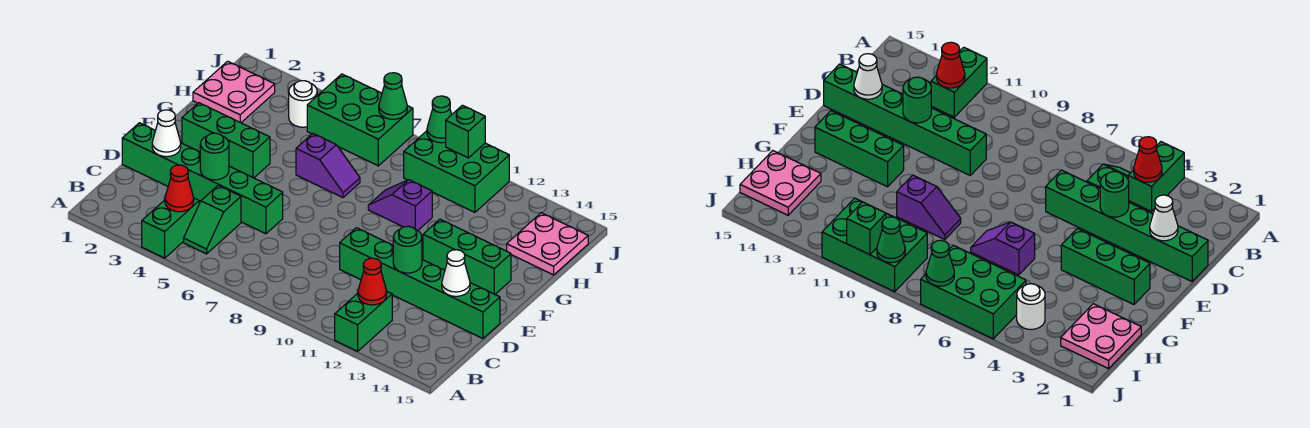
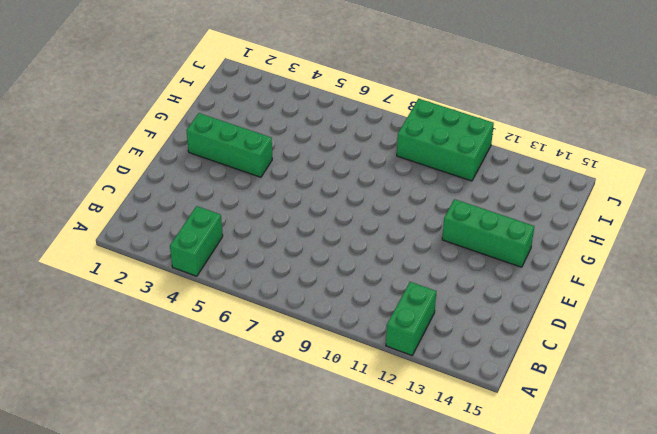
none -> green 1x2 slope [184,185,241,254]
none -> green 1x6 brick [122,123,283,234]
none -> green 1x6 brick [340,228,500,339]

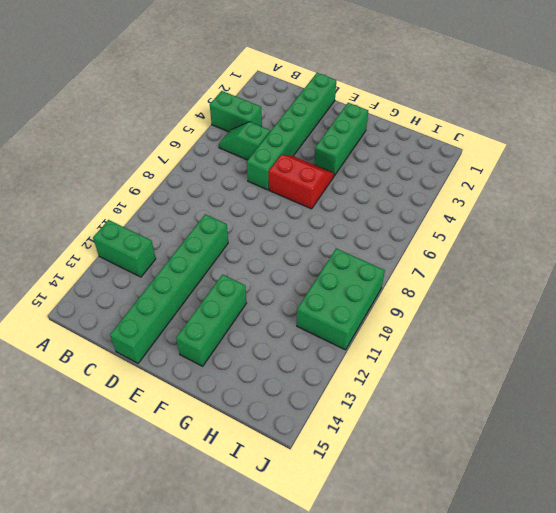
red 2x2 slope [269,155,334,209] -> none
none -> purple 1x2 slope [296,134,360,198]
none -> purple 1x2 slope [368,180,432,230]
none -> pink 2x2 plate [193,61,275,123]

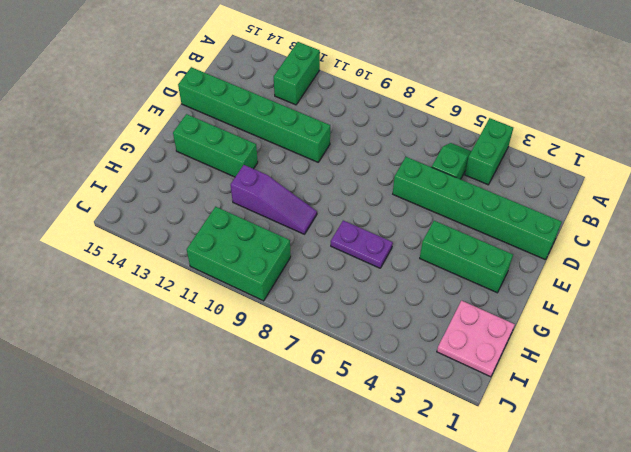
purple 1x2 plate [331,221,393,268] -> purple 1x2 slope [296,134,360,198]
purple 1x3 slope [231,165,317,234] -> purple 1x2 slope [368,180,432,230]
none -> pink 2x2 plate [507,213,588,275]
none -> white 1x1 round brick [289,81,317,127]
none -> green 2x3 brick [307,74,413,166]

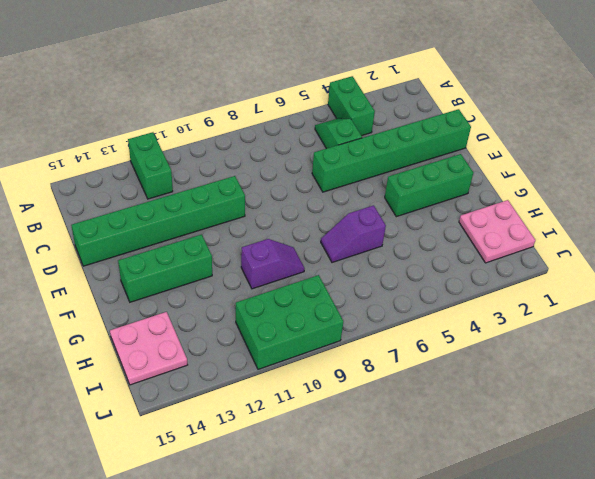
none -> white 1x1 round brick [289,81,317,127]
none -> green 2x3 brick [307,74,413,166]
none -> red 1x1 cone [165,165,194,212]

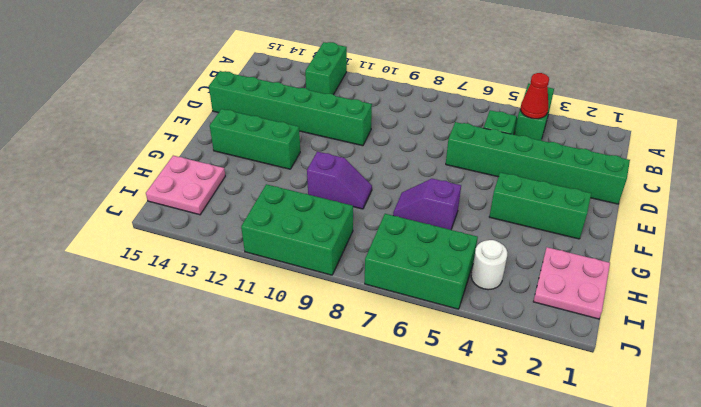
none -> red 1x1 cone [358,258,387,305]
none -> white 1x1 cone [152,110,181,157]
none -> green 1x1 round brick [200,133,229,180]

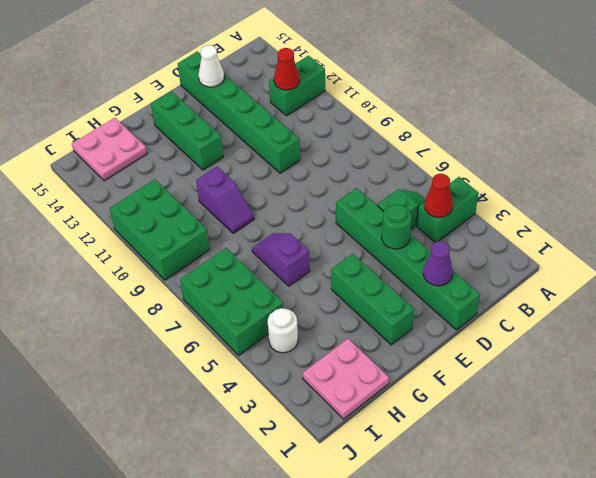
purple 1x1 cone [423,241,453,286] -> white 1x1 cone [152,110,181,157]
none -> green 1x1 round brick [393,226,422,273]
none -> green 1x1 cone [379,73,407,119]
none -> green 1x1 cone [427,96,452,143]

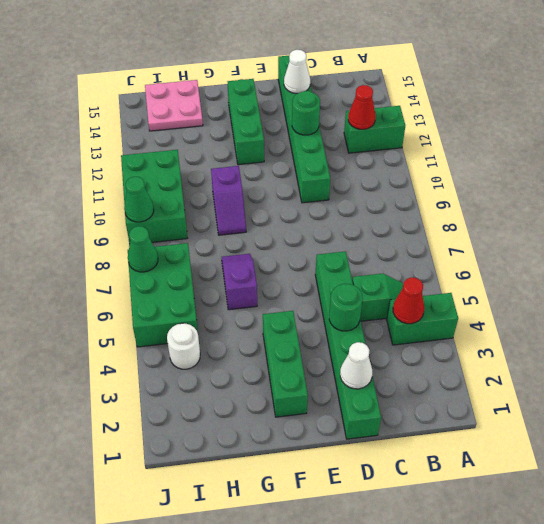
none -> pink 2x2 plate [193,61,275,123]
none -> green 1x1 brick [446,105,485,158]

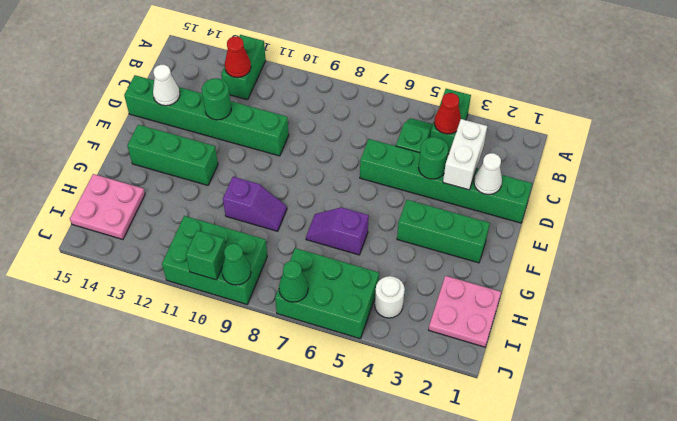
white 1x2 brick [443,119,487,190] -> none

